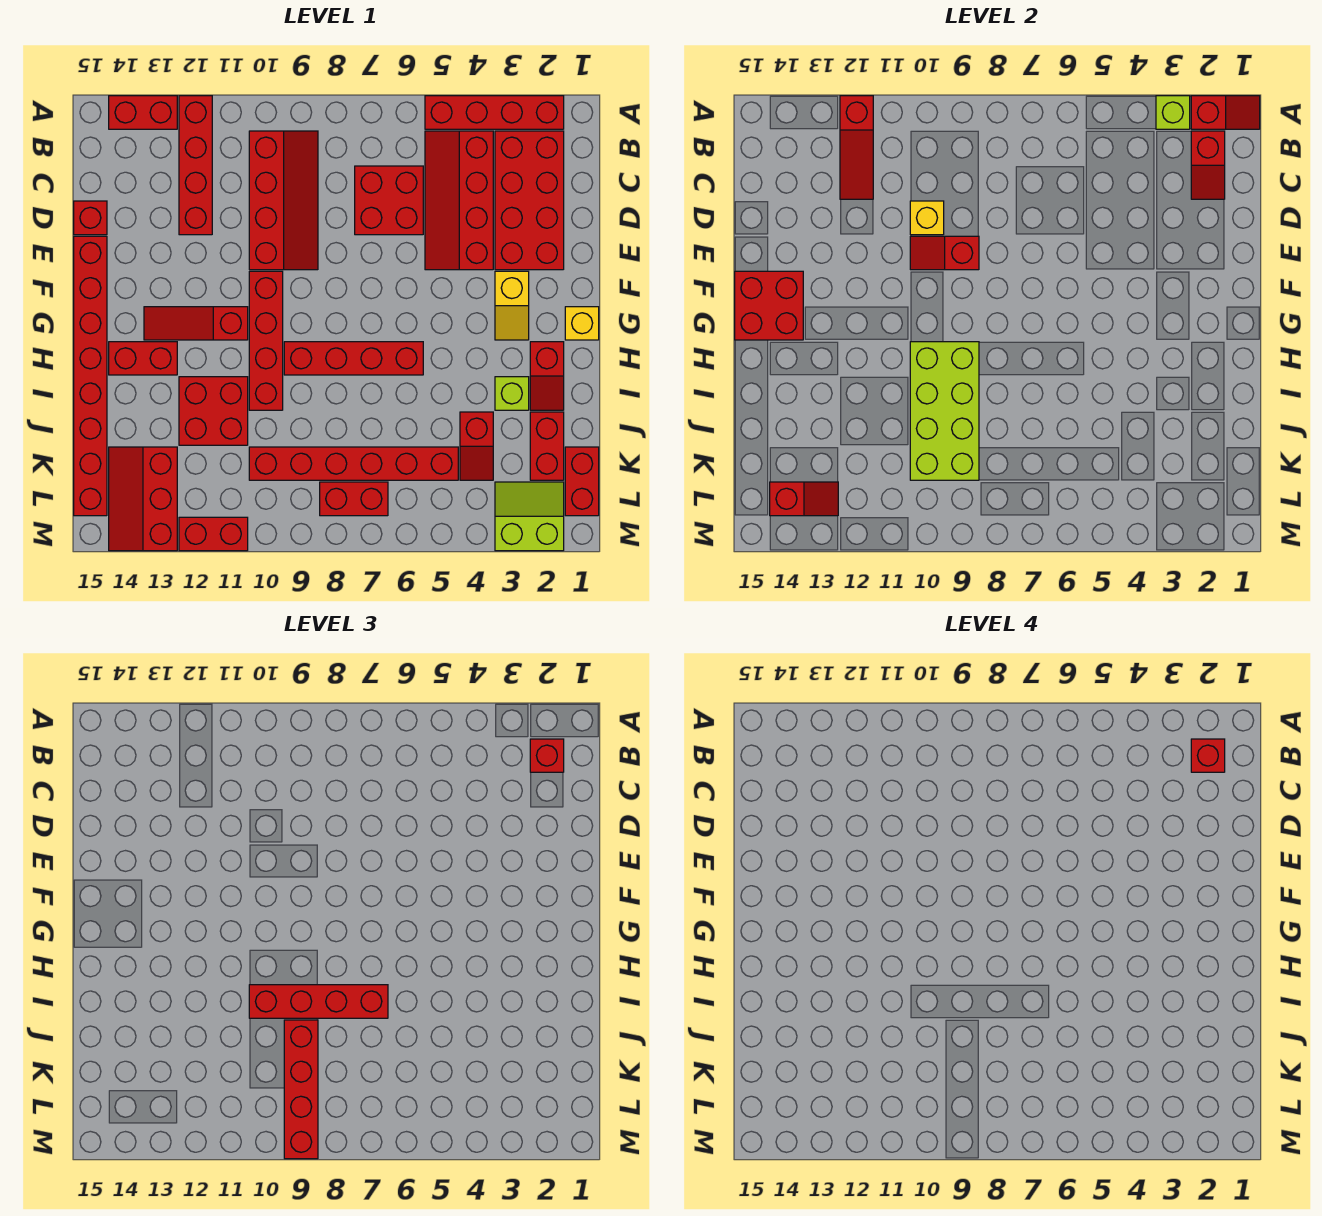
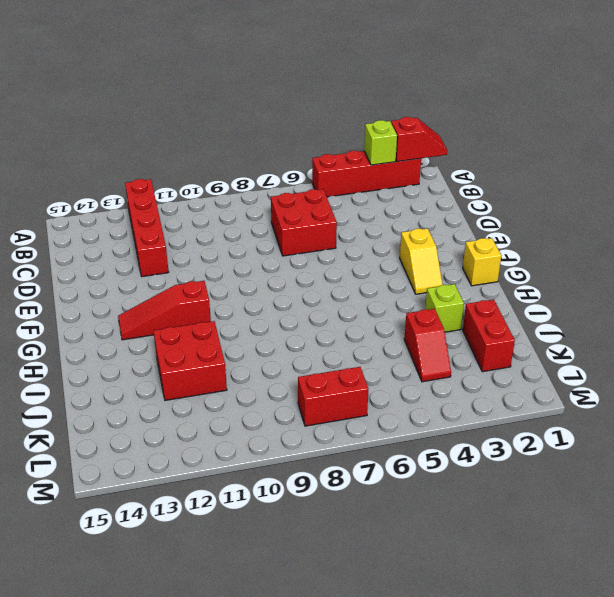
none -> red 1x2 brick [109,96,177,129]
none -> red 2x4 brick [495,131,564,270]
none -> red 2x4 slope [425,131,493,270]
none -> red 2x4 slope [249,131,318,270]

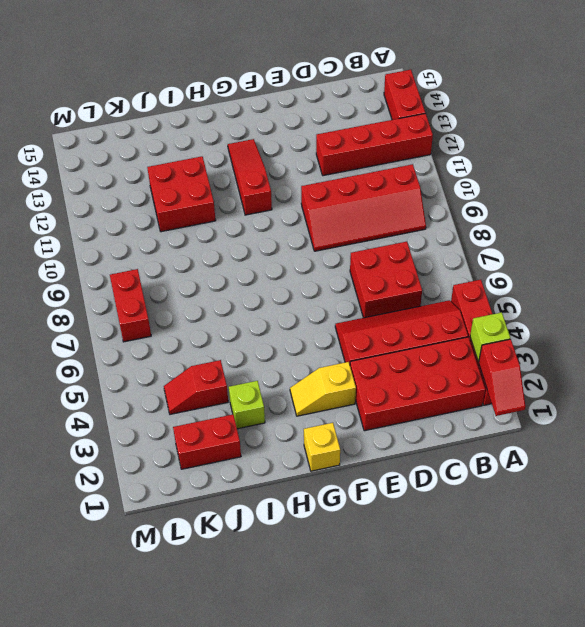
none -> red 1x1 brick [74,201,107,235]
none -> red 1x8 brick [74,236,107,516]
none -> red 1x4 brick [249,271,283,410]
none -> red 1x2 slope [530,342,564,410]

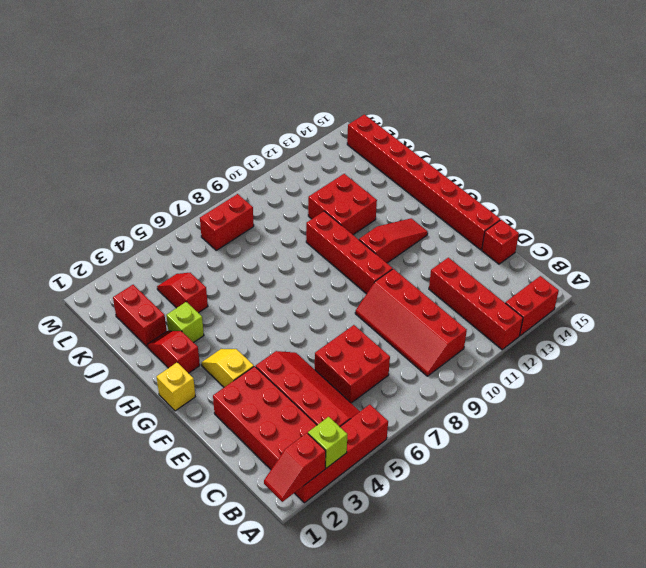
none -> red 1x4 brick [284,342,423,375]
none -> red 1x2 brick [109,342,177,375]
none -> red 1x2 brick [565,447,599,516]
none -> red 1x6 brick [249,447,458,480]

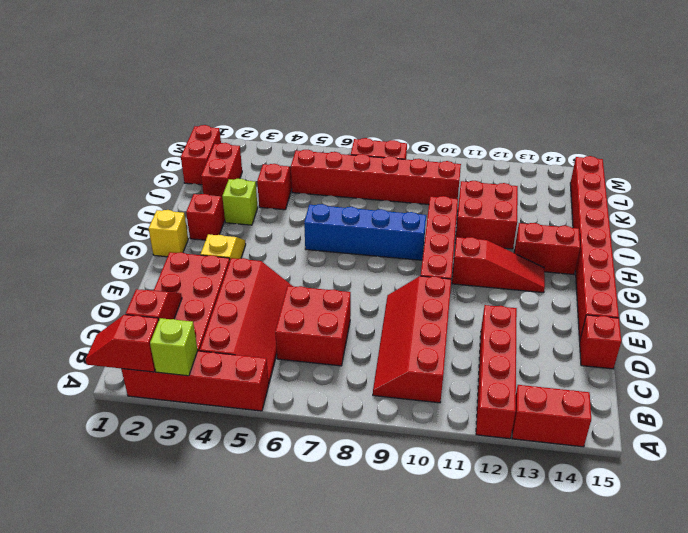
blue 1x4 brick [304,204,426,260] -> red 1x4 brick [284,342,423,375]
none -> red 2x3 slope [109,447,177,551]
none -> lime 2x2 slope [495,482,564,551]
none -> red 1x2 brick [179,517,248,551]
none -> red 1x3 slope [840,96,873,199]

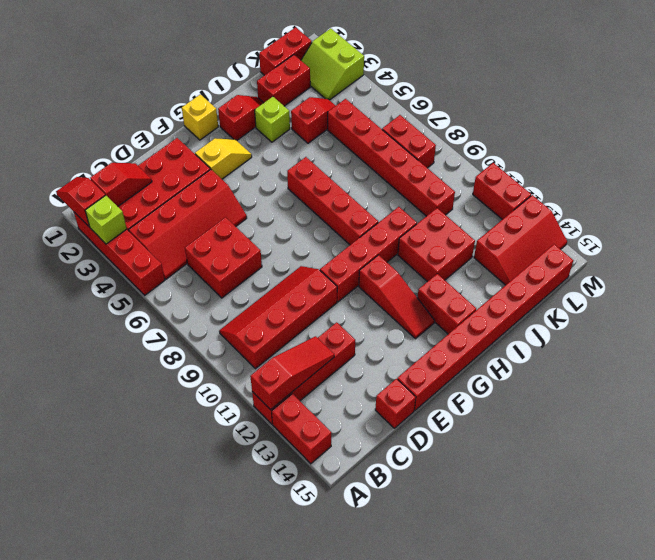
none -> yellow 1x1 brick [910,201,944,235]
none -> red 1x2 slope [910,236,979,270]
none -> red 2x2 brick [735,271,803,340]
none -> lime 2x4 brick [910,342,979,480]

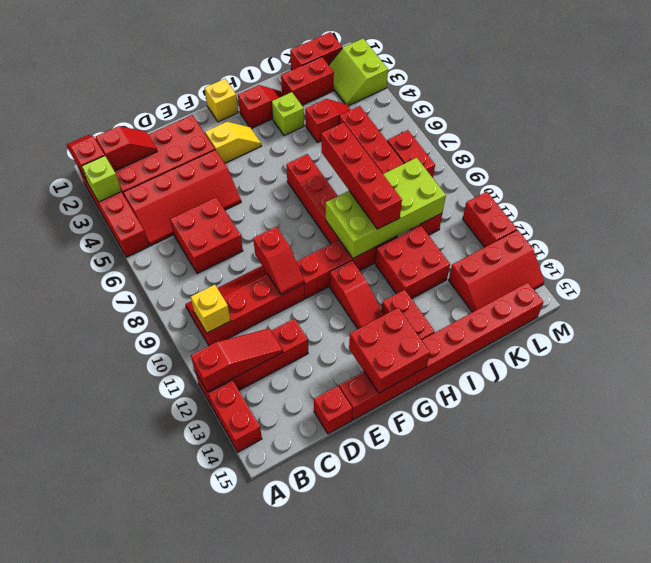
yellow 1x1 brick [191,285,231,333] -> yellow 1x1 brick moved to [910,201,944,235]
none -> red 1x2 slope [770,482,838,516]
none -> red 1x1 brick [530,739,564,772]
none -> red 1x4 brick [284,1020,318,1159]
none -> red 1x1 brick [1191,739,1225,772]

